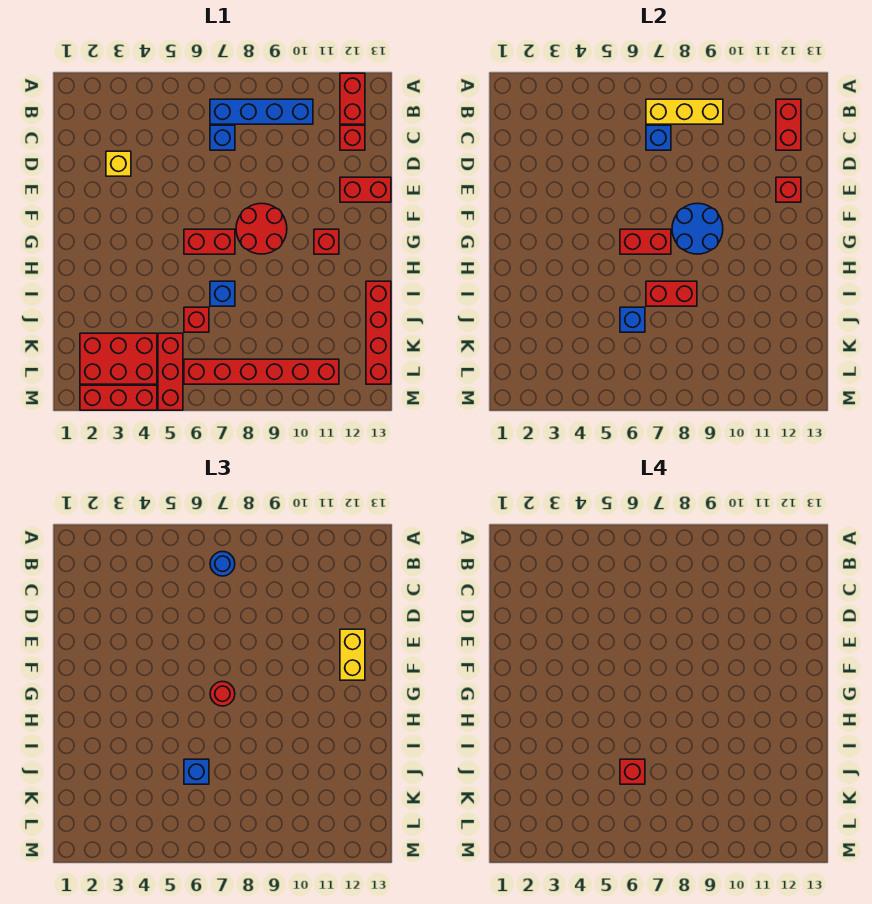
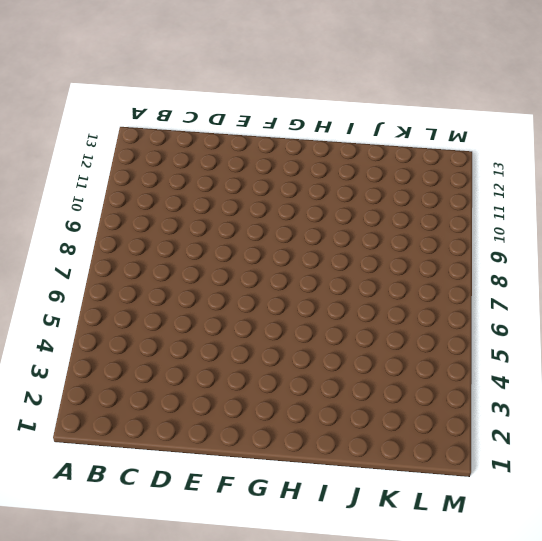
none -> red 1x2 brick [340,73,365,124]
none -> blue 1x4 brick [210,99,313,124]
none -> blue 1x1 brick [210,125,235,150]

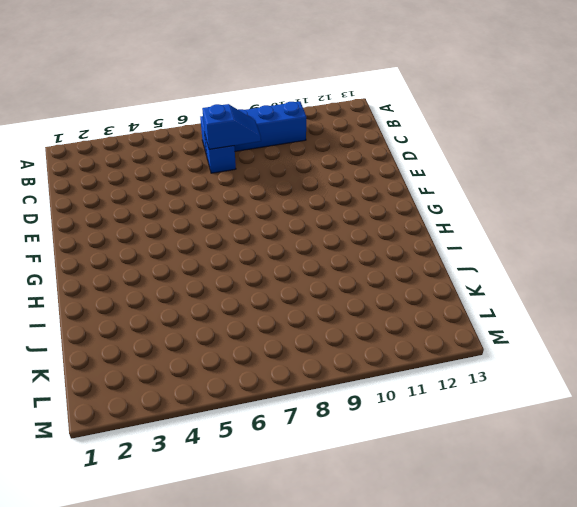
blue 1x2 slope [202,104,261,149] -> blue 1x1 brick [646,125,671,150]
none -> red 1x2 brick [340,73,365,124]
none -> red 1x1 brick [340,125,365,150]
none -> yellow 1x1 brick [106,151,131,176]

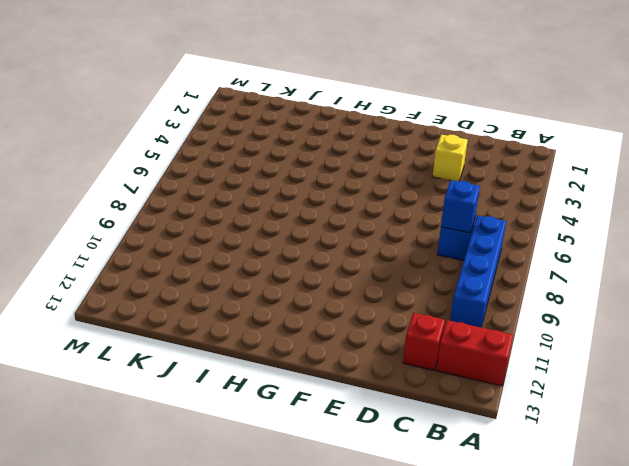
none -> red 1x2 brick [340,177,391,202]
none -> red 2x2 round brick [236,203,287,254]
none -> red 1x2 brick [184,229,235,254]

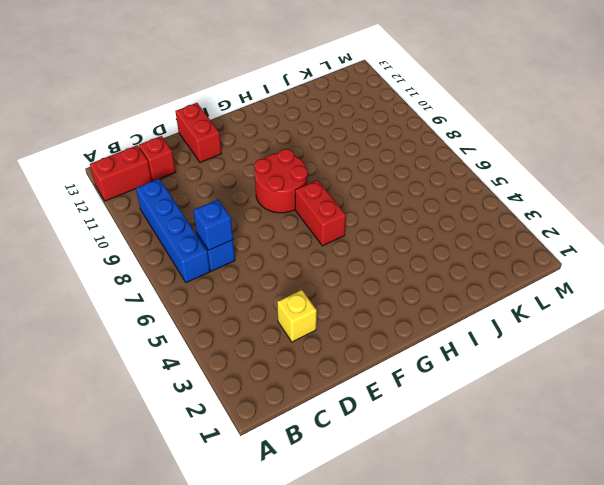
none -> red 1x1 brick [314,229,339,254]
none -> blue 1x1 brick [210,281,235,306]
none -> red 1x4 brick [366,281,391,384]

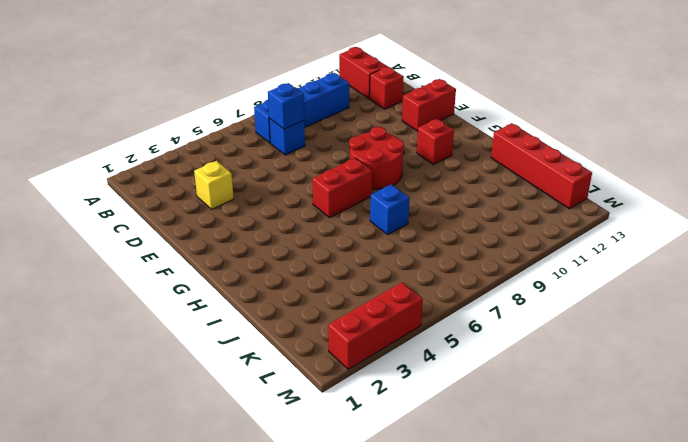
none -> red 1x1 brick [184,307,209,332]
none -> red 2x3 brick [80,333,157,384]
none -> red 1x3 brick [158,333,183,410]

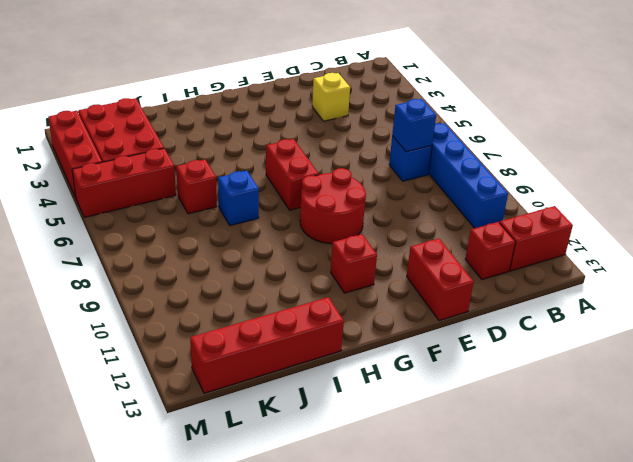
none -> red 1x6 brick [184,359,339,384]
none -> yellow 1x3 brick [646,99,723,124]
none -> red 1x2 brick [776,99,801,150]

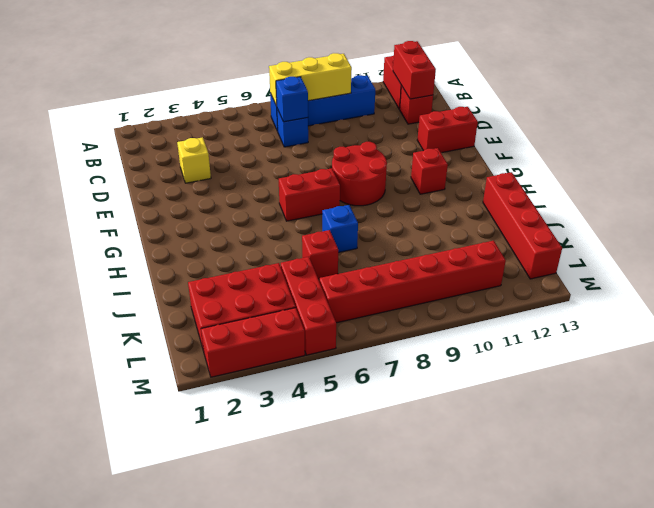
none -> red 1x1 brick [776,177,801,202]
none -> blue 2x2 round brick [672,203,723,254]
none -> red 1x2 brick [620,229,671,254]

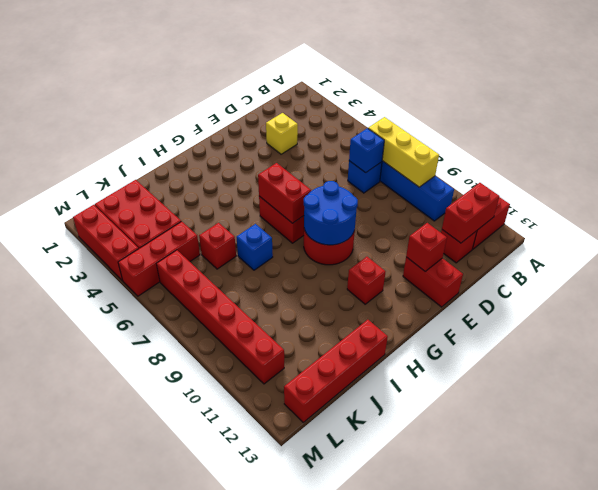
none -> red 1x2 brick [646,281,697,306]
none -> blue 1x1 brick [620,307,645,332]
none -> blue 1x1 round brick [210,552,235,576]

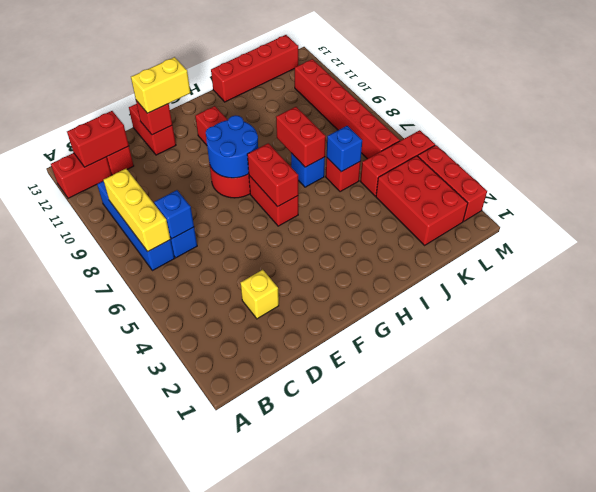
none -> blue 1x1 round brick [210,552,235,576]
none -> red 1x1 round brick [210,682,235,706]
none -> blue 1x1 brick [184,759,209,784]

